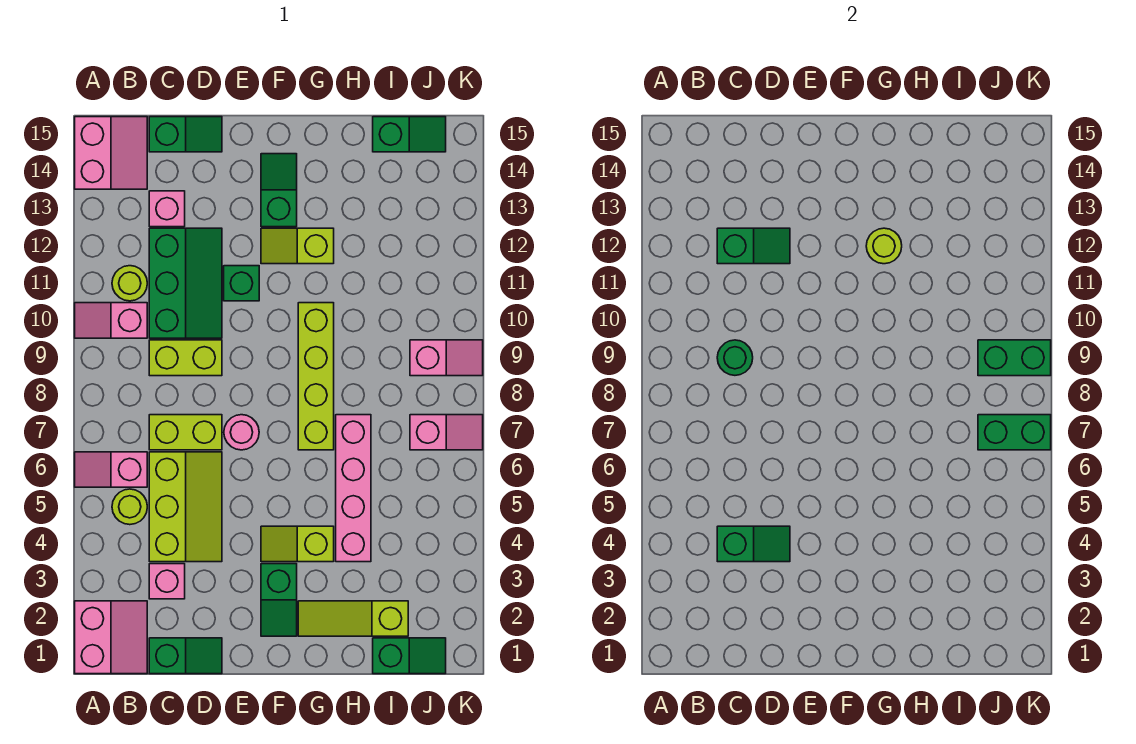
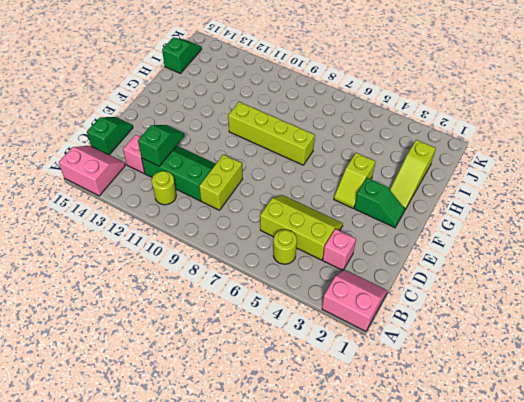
none -> pink 1x2 slope [75,452,147,487]
none -> pink 1x2 slope [75,303,147,338]
none -> green 1x2 slope [149,638,222,674]
none -> lime 1x2 brick [149,415,222,450]

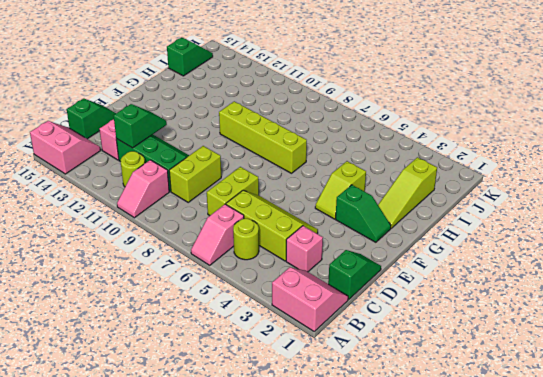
none -> pink 1x1 round brick [224,415,259,450]
none -> green 1x1 brick [224,266,259,301]
none -> lime 1x2 slope [261,228,334,264]
none -> green 1x2 slope [261,154,297,227]

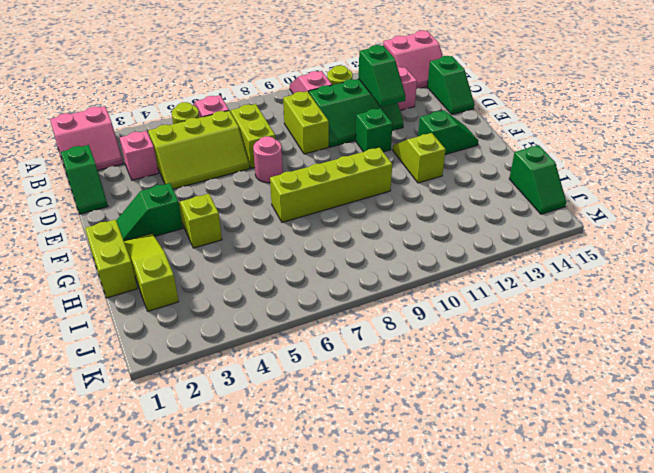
lime 1x2 brick [85,220,137,298] -> none
none -> pink 1x4 brick [336,415,371,562]
none -> green 1x2 slope [373,638,446,674]
none -> pink 1x2 slope [410,415,483,450]
none -> pink 1x2 slope [410,340,483,376]

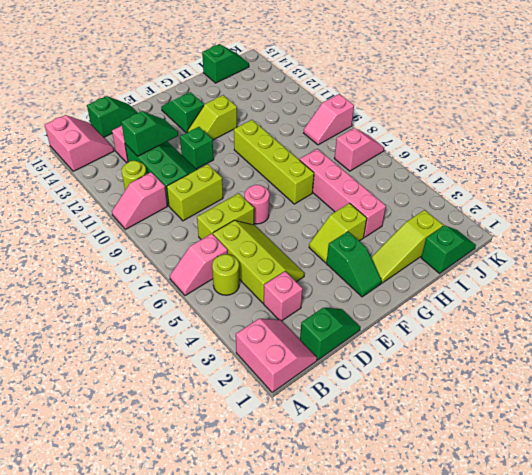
pink 1x2 slope [304,94,354,145] -> pink 1x2 slope turned to [410,340,483,376]
none -> green 1x2 slope [717,526,790,562]
none -> green 1x1 round brick [717,340,753,375]
none -> lime 1x1 round brick [866,228,902,264]
none -> green 1x2 brick [978,415,1051,450]

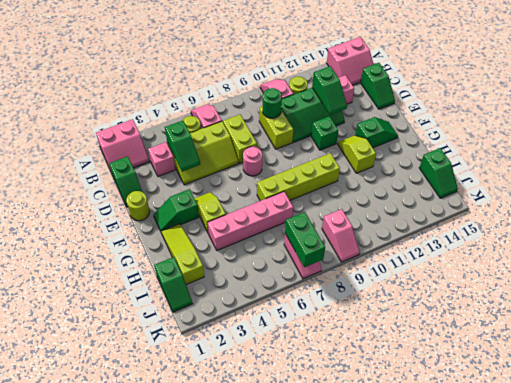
lime 1x1 round brick [126,191,150,221] -> lime 1x1 round brick moved to [866,228,902,264]
none -> green 1x2 brick [978,340,1051,376]

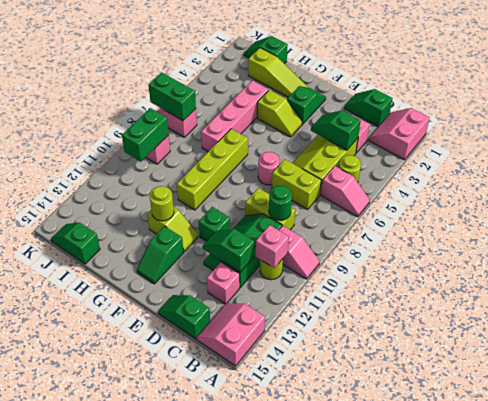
pink 1x1 brick [256,225,289,268] -> none
green 1x2 brick [122,108,169,162] -> green 1x2 brick turned to [978,340,1051,376]

